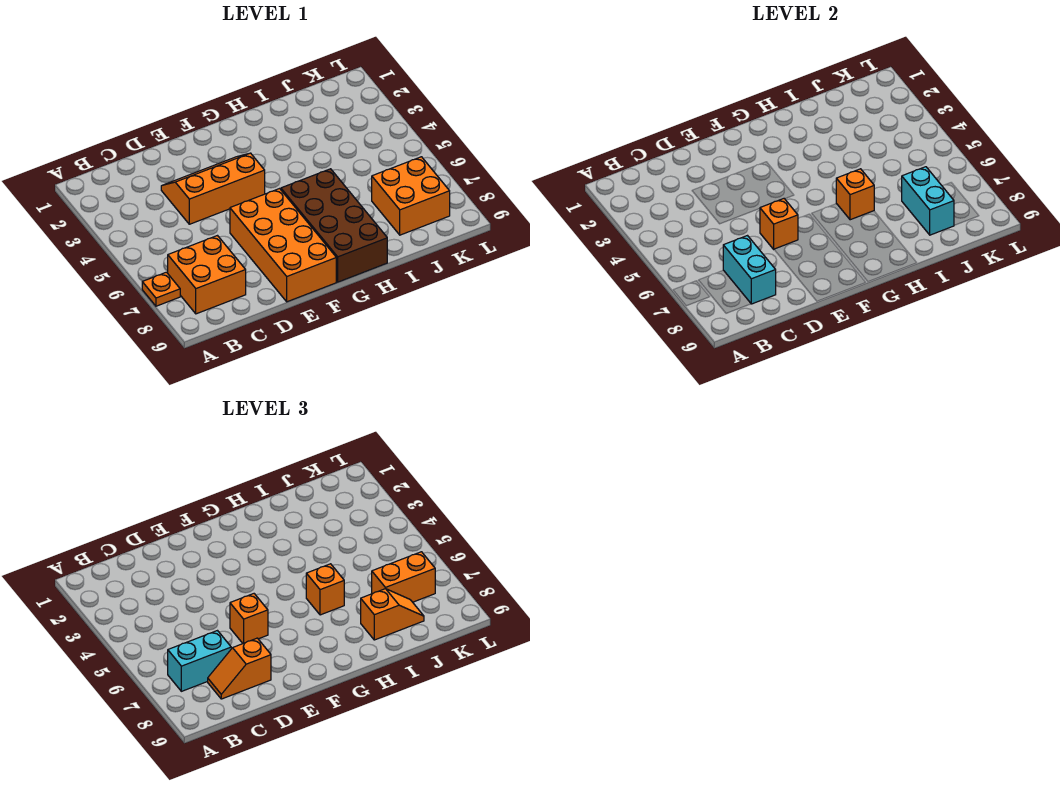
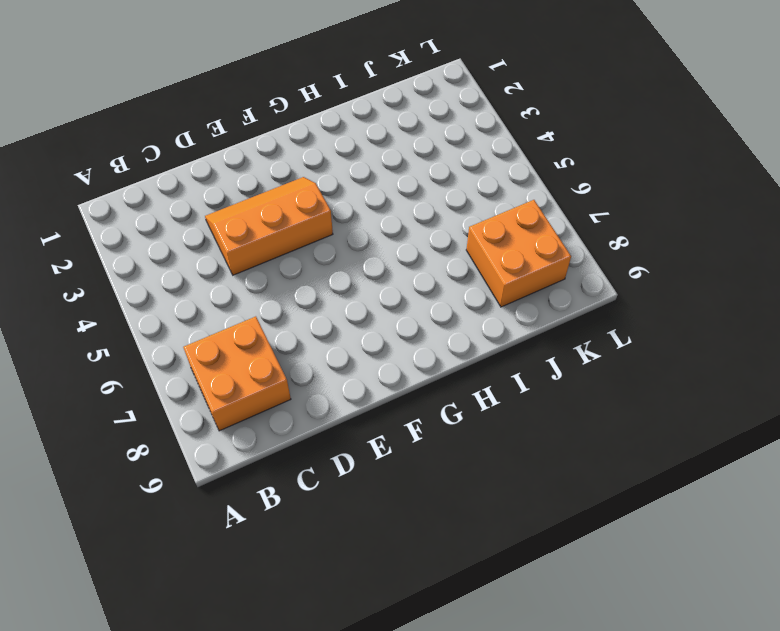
none -> orange 1x1 plate [142,272,180,306]
none -> orange 2x4 brick [230,189,336,302]
none -> brown 2x4 brick [281,169,387,282]

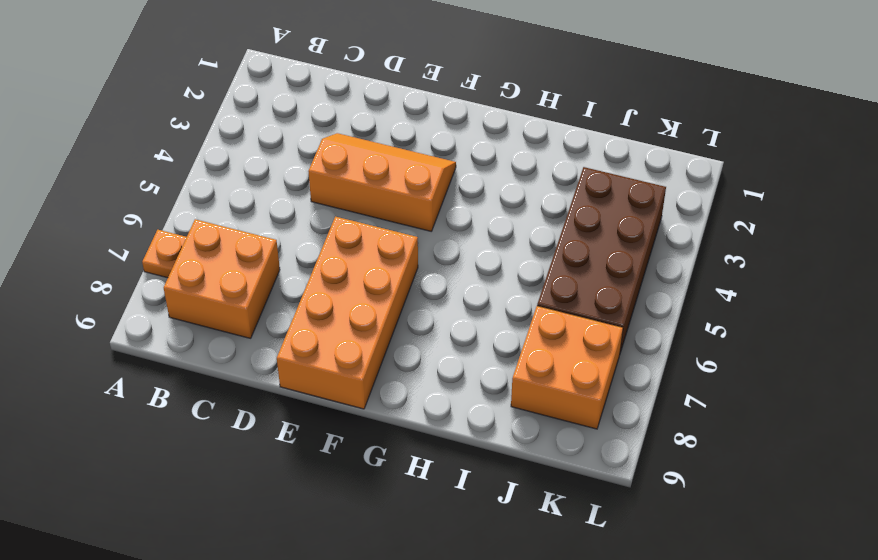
brown 2x4 brick [537,167,666,352] -> brown 2x4 brick moved to [281,169,387,282]
none -> cyan 1x2 brick [723,236,776,304]
none -> orange 1x1 brick [760,199,798,249]
none -> orange 1x1 brick [836,169,874,220]

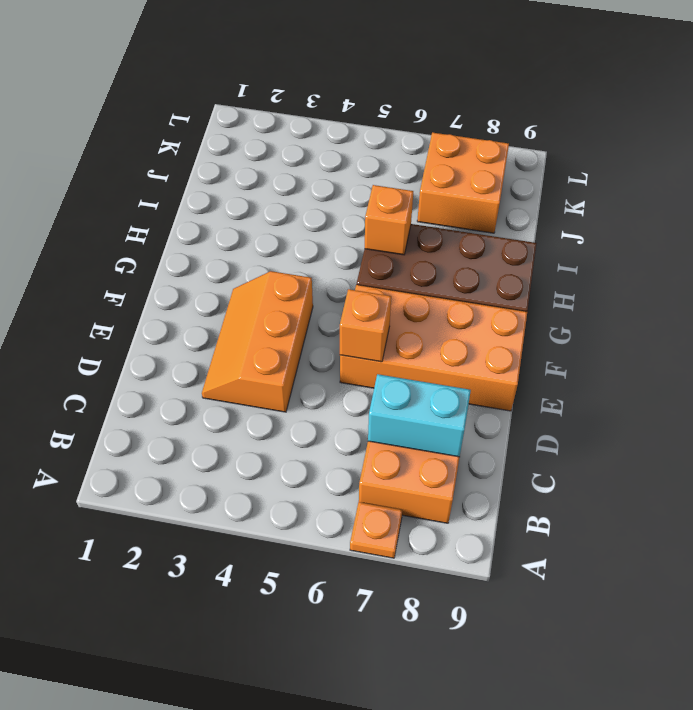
none -> cyan 1x2 brick [902,167,954,235]
none -> cyan 1x2 brick [168,631,231,691]
none -> orange 1x2 slope [207,638,271,699]

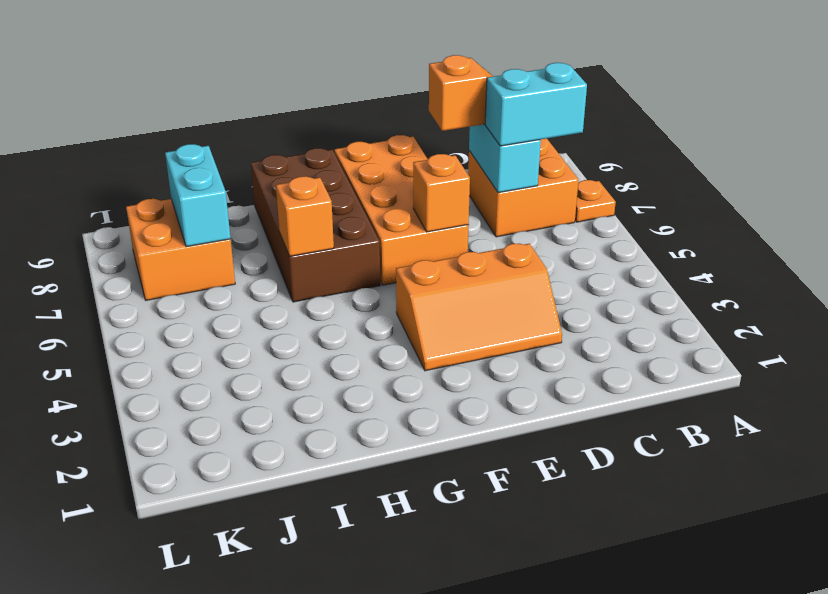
none -> orange 1x1 brick [230,594,268,643]
none -> orange 1x1 brick [306,564,344,615]
none -> orange 1x2 slope [361,589,424,640]

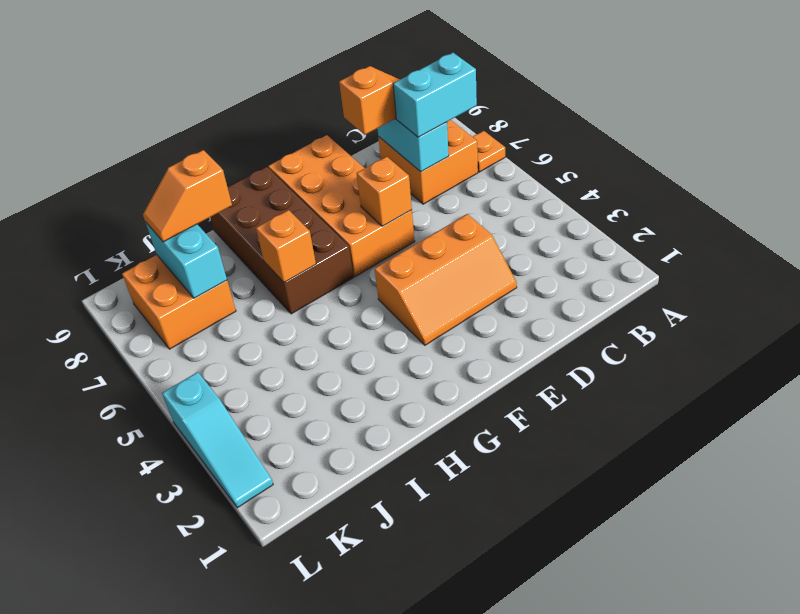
cyan 1x3 slope [162,372,273,508] -> none
none -> orange 1x1 brick [230,594,268,643]
none -> orange 1x1 brick [306,564,344,615]
none -> orange 1x2 brick [372,552,435,602]

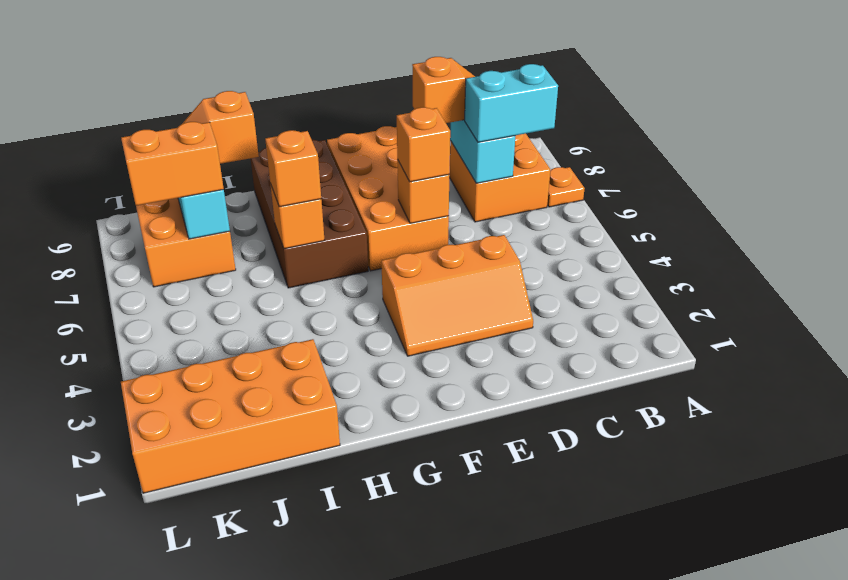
orange 2x4 brick [121,339,340,493] -> none

